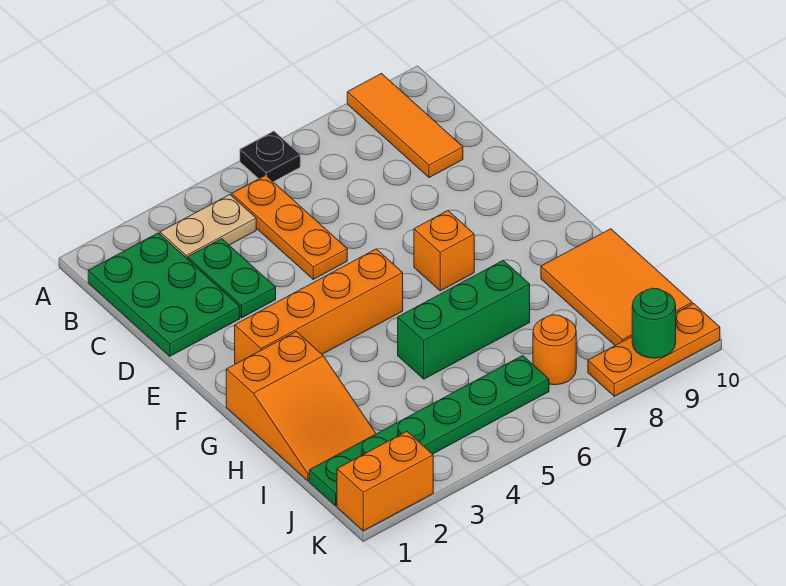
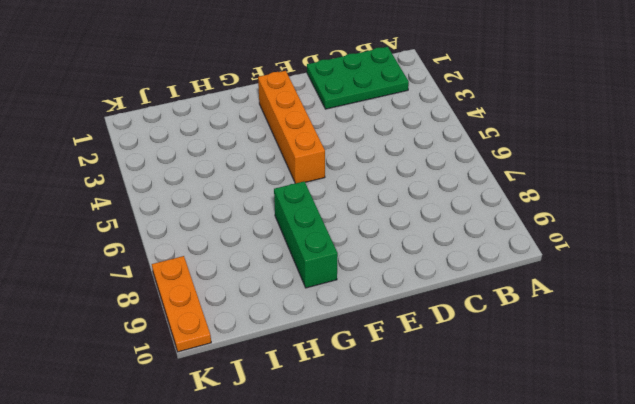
green 1x3 brick [274,181,338,288] -> green 1x3 brick moved to [398,260,530,379]
none -> black 1x1 plate [240,131,300,182]
none -> orange 1x3 tile [347,74,463,178]
none -> tan 1x2 plate [160,195,256,259]

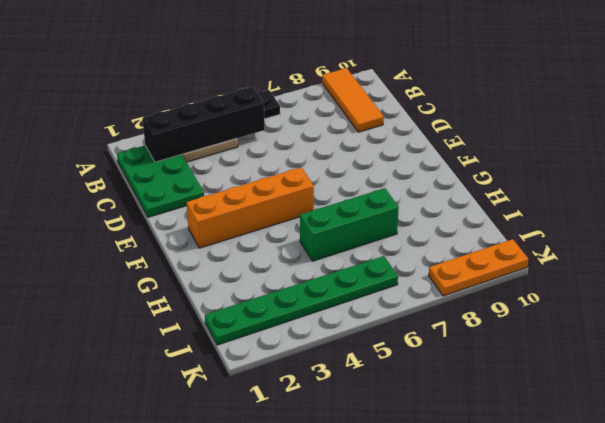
black 1x4 brick [142,87,265,162] -> none
none -> orange 1x3 plate [232,175,347,279]
none -> green 1x2 plate [188,239,276,318]
none -> orange 1x1 brick [414,211,474,291]

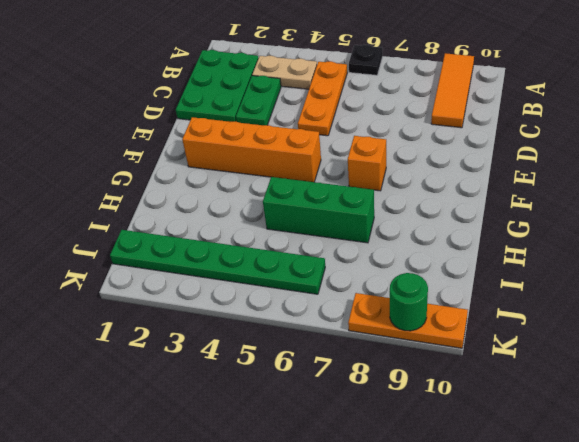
none -> orange 2x3 slope [226,332,376,481]
none -> orange 2x3 tile [541,229,692,345]
none -> orange 1x1 round brick [533,315,576,385]

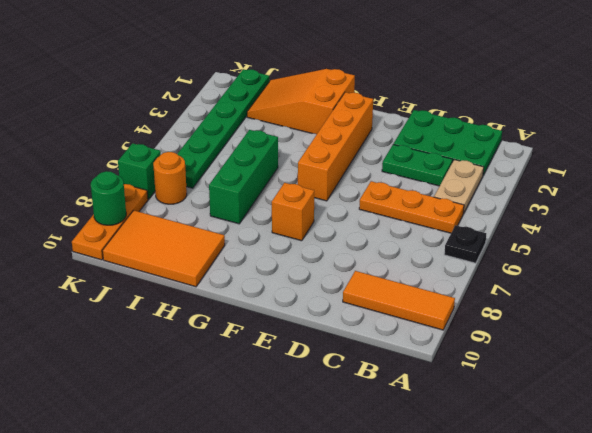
green 1x1 brick [118,143,161,199] -> none
none -> orange 1x2 brick [337,431,433,531]

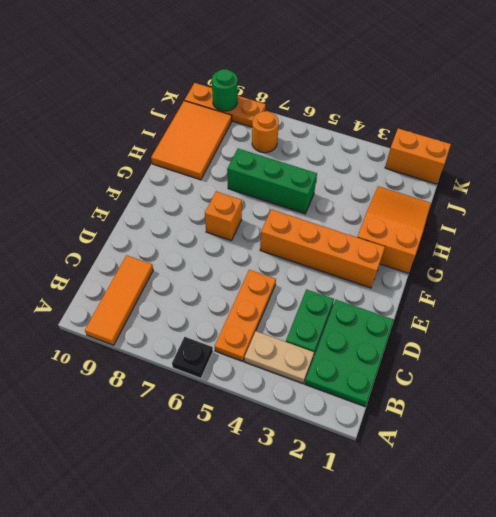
none -> green 1x6 plate [309,356,549,506]

